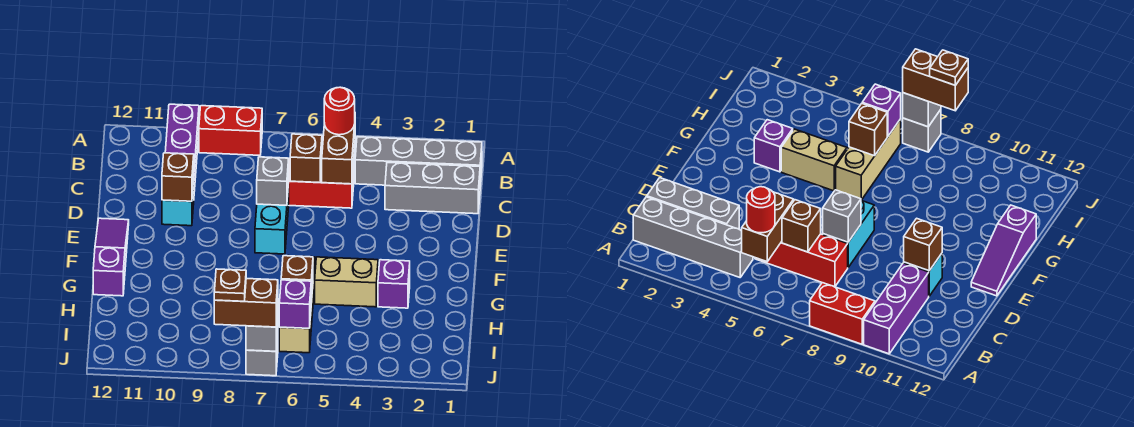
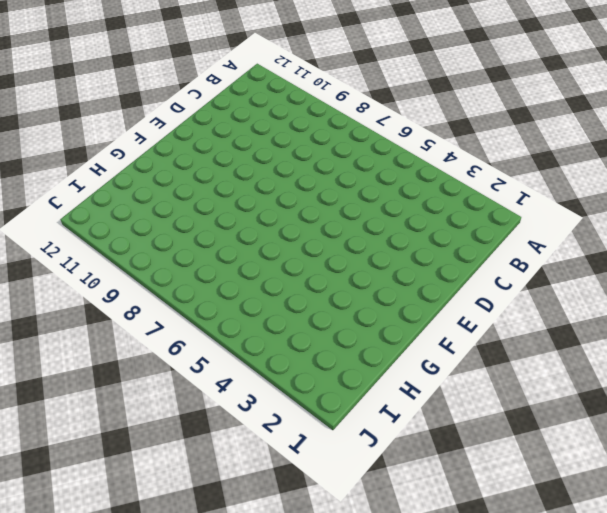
none -> red 1x2 brick [199,106,262,155]
none -> purple 1x3 brick [165,104,199,191]
none -> grey 1x4 brick [355,137,482,186]

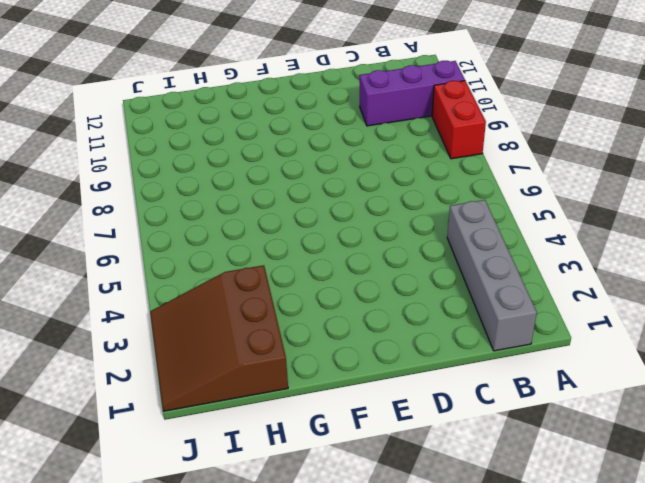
brown 3x3 slope [150,265,288,411] -> none
none -> grey 1x3 brick [385,162,480,214]
none -> red 1x3 brick [271,157,354,208]
none -> cyan 1x2 brick [255,184,289,254]

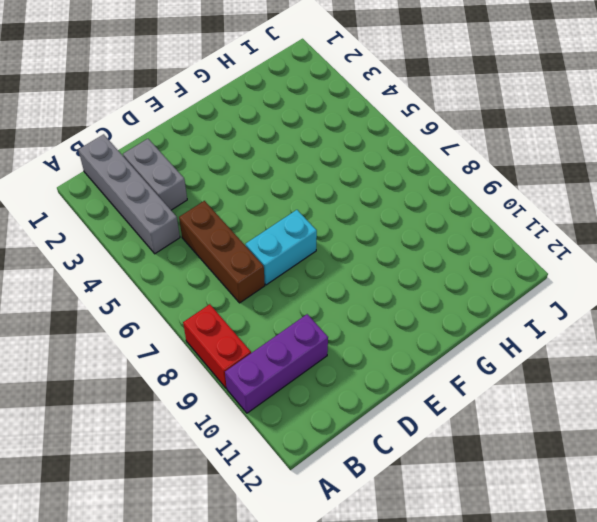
grey 1x2 brick [123,139,187,210] -> grey 1x3 brick [385,162,480,214]
brown 1x3 brick [179,201,265,303] -> red 1x3 brick [271,157,354,208]
none -> cyan 1x1 brick [162,181,194,226]
none -> purple 1x3 slope [93,218,129,296]
none -> purple 1x1 brick [378,260,410,308]

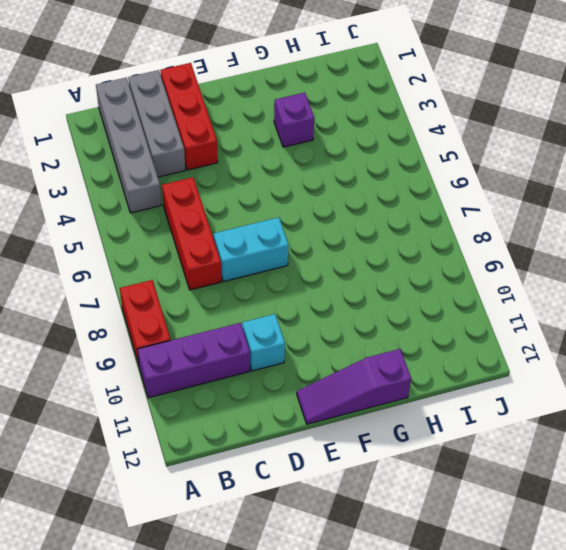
red 1x3 brick [160,63,218,170] -> none
none -> tan 1x2 brick [315,257,378,307]
none -> tan 1x3 brick [279,256,315,353]
none -> grey 1x1 brick [246,334,278,376]

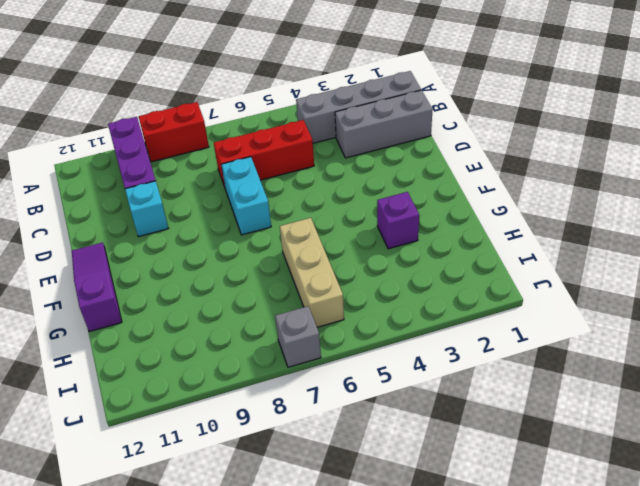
none -> tan 1x2 brick [315,257,378,307]
none -> brown 1x2 brick [322,123,355,184]
none -> brown 1x1 brick [290,134,322,183]

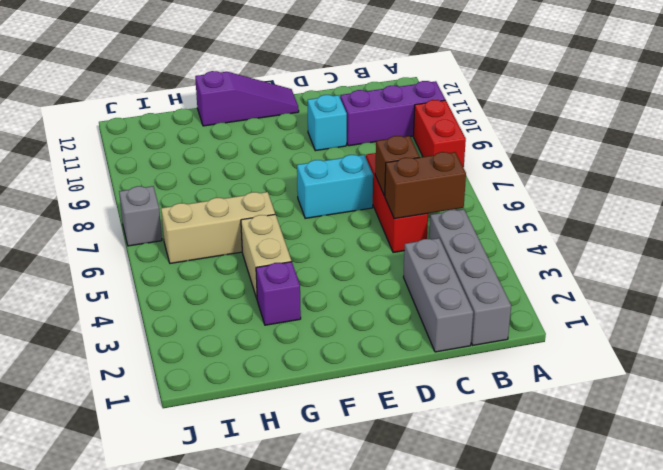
none -> grey 1x1 brick [257,157,289,205]
none -> brown 1x1 brick [162,153,194,201]
none -> brown 1x1 brick [281,256,313,302]

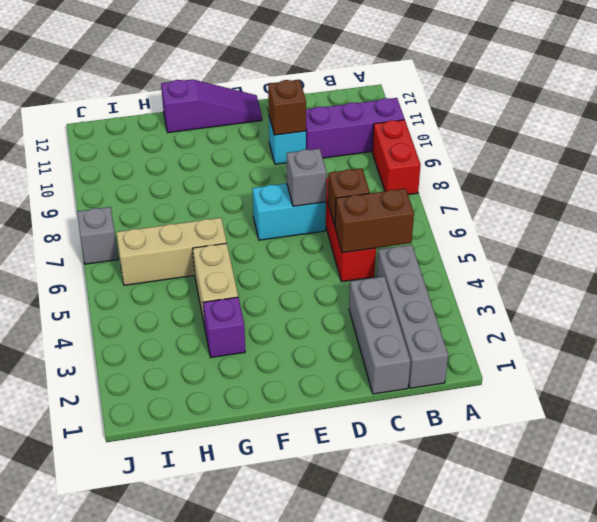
none -> brown 1x1 brick [281,256,313,302]
none -> purple 1x1 brick [279,280,311,328]
none -> grey 1x1 brick [246,309,278,351]

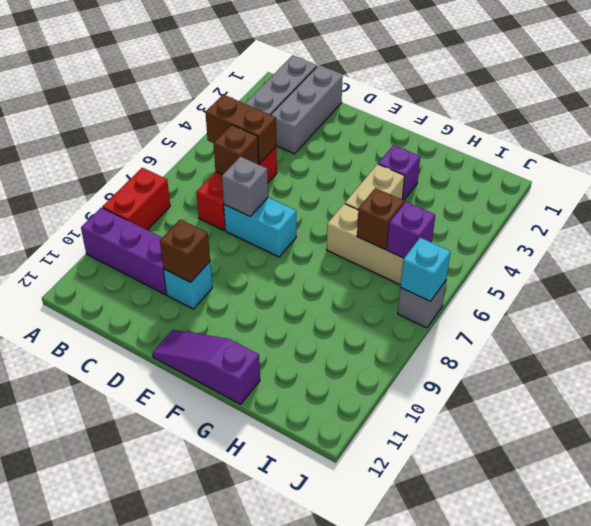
cyan 1x1 brick [400,238,451,301] -> grey 1x1 brick [246,309,278,351]
none -> red 1x1 round brick [324,87,355,135]
none -> brown 1x2 brick [214,279,278,327]
none -> brown 1x1 plate [214,269,246,301]

